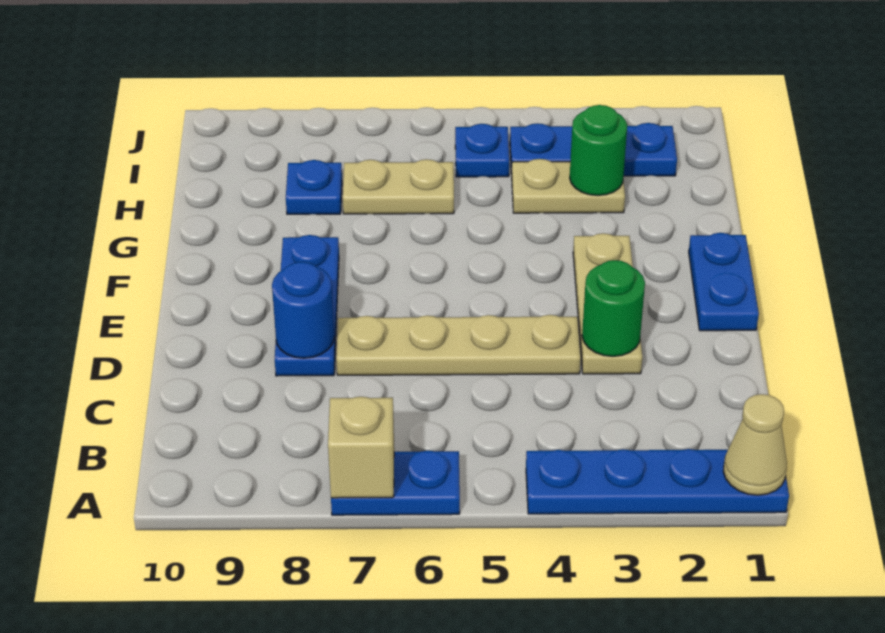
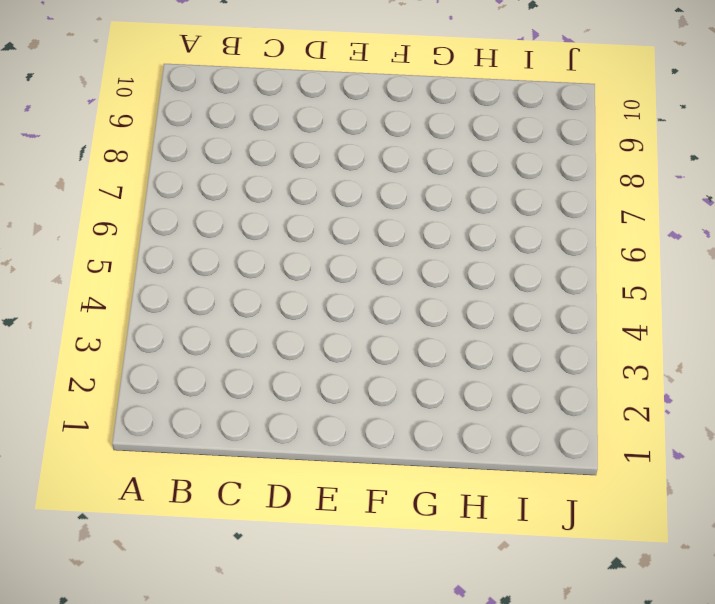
none -> blue 1x4 plate [526,449,789,514]
none -> blue 1x2 plate [331,451,460,515]
none -> tan 1x3 plate [573,233,642,374]

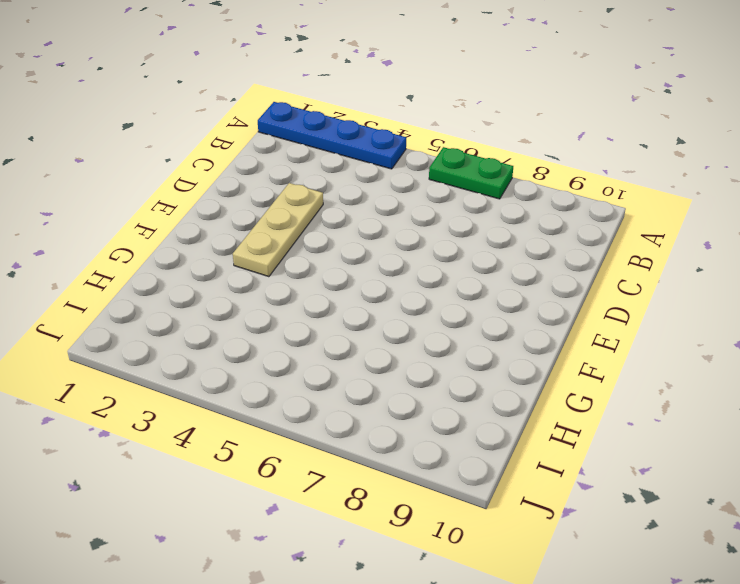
green 1x2 plate [429,147,513,199] -> blue 1x2 plate [331,451,460,515]
none -> tan 1x4 plate [336,315,581,375]
none -> blue 1x3 plate [275,235,339,376]
none -> blue 1x2 plate [689,233,759,331]

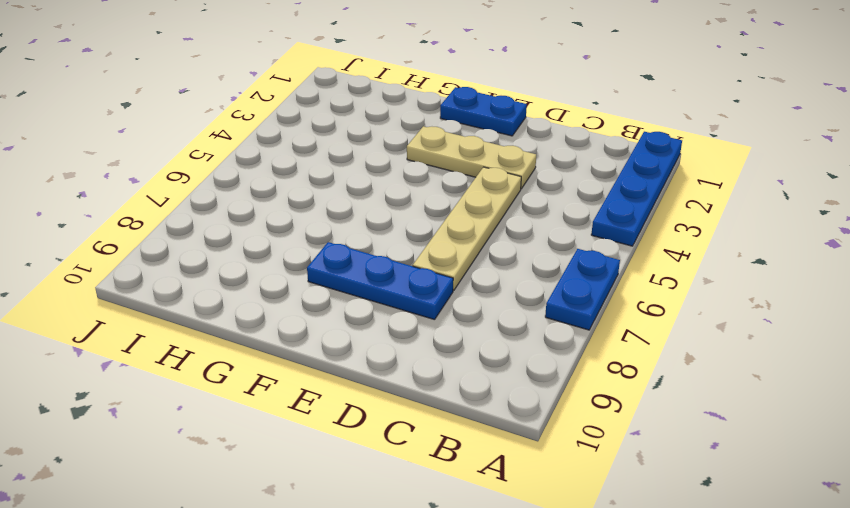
none -> tan 1x2 plate [512,159,625,213]
none -> tan 1x2 plate [343,159,454,214]
none -> blue 1x1 plate [286,160,342,214]

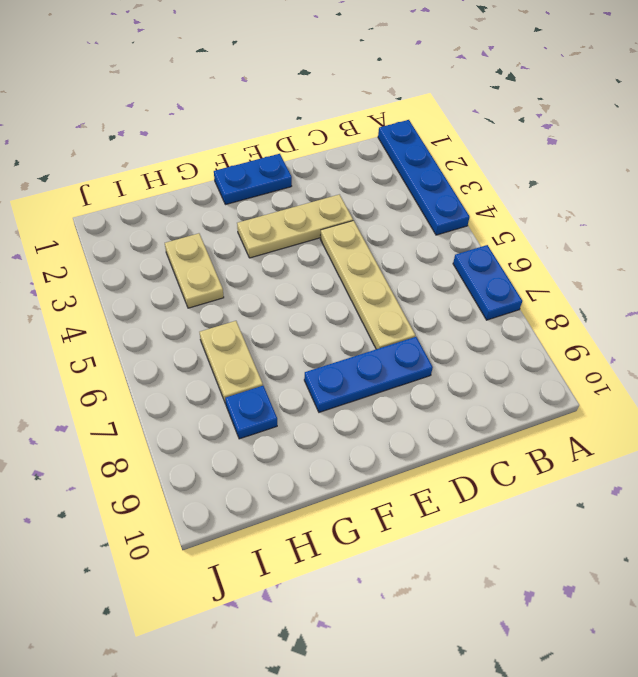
none -> blue 1x3 plate [510,123,677,176]
none -> blue 1x1 plate [455,124,509,177]
none -> tan 1x1 cone [723,394,787,495]

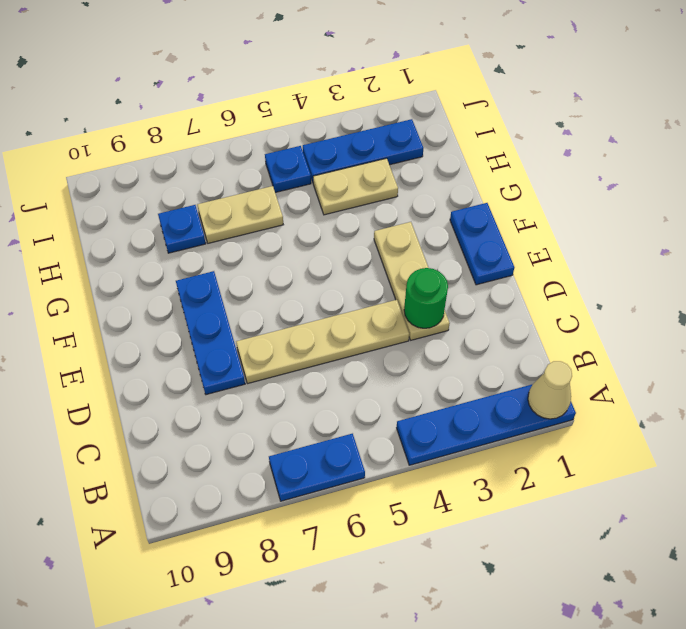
none -> tan 1x1 brick [328,397,394,498]
none -> blue 1x1 round brick [272,262,334,358]
none -> green 1x1 round brick [570,105,627,196]

